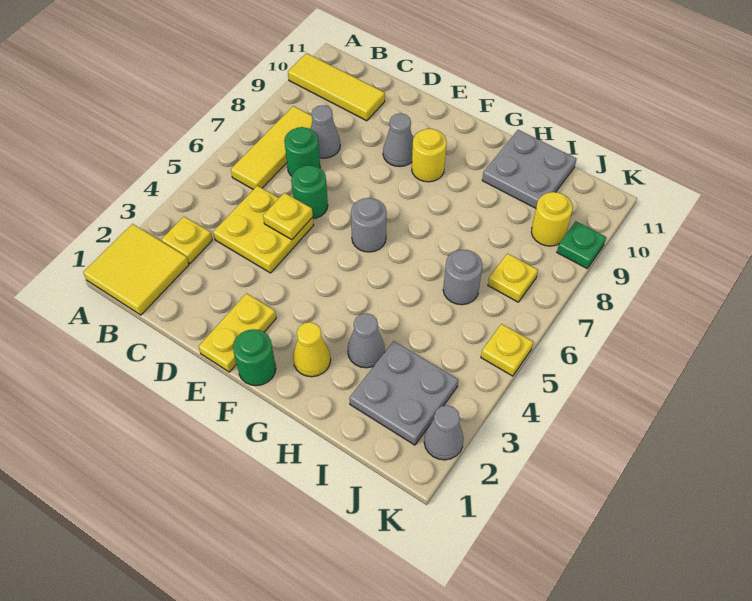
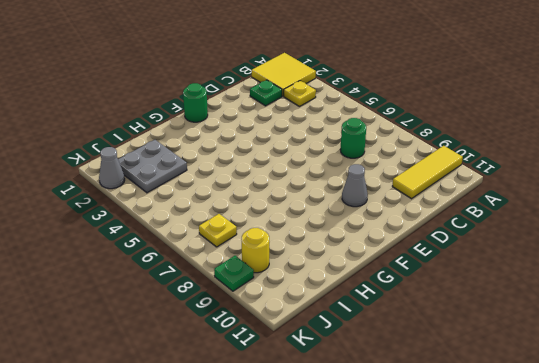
green 1x1 plate [250,80,282,106] -> none
none -> yellow 1x3 tile [231,106,312,190]
none -> yellow 2x2 plate [213,186,314,273]
none -> grey 1x1 cone [311,105,340,158]

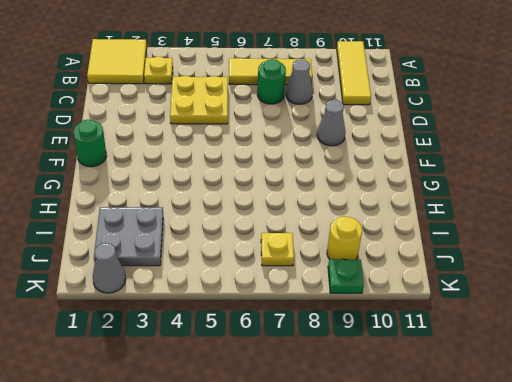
none -> green 1x1 round brick [291,165,328,219]
none -> yellow 1x2 plate [199,293,276,372]
none -> grey 1x1 round brick [351,198,387,252]

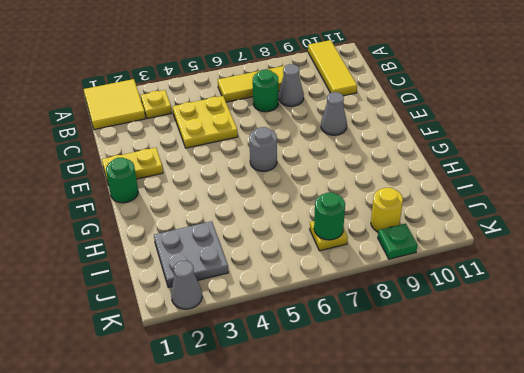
green 1x1 round brick [314,192,345,240] -> green 1x1 round brick moved to [291,165,328,219]
none -> yellow 1x1 round brick [412,129,447,182]
none -> yellow 1x1 cone [293,322,331,377]
none -> grey 1x1 cone [348,313,385,368]

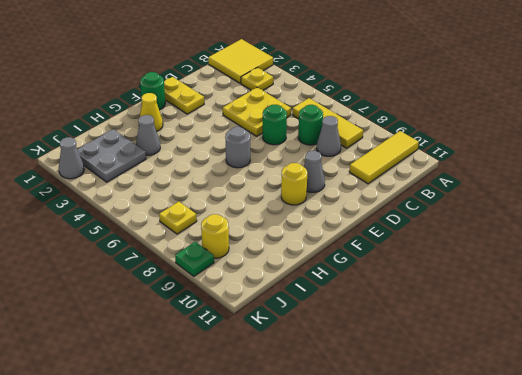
none -> grey 2x2 plate [482,130,577,208]
none -> grey 1x1 round brick [443,250,483,305]
none -> yellow 1x1 plate [481,324,533,376]

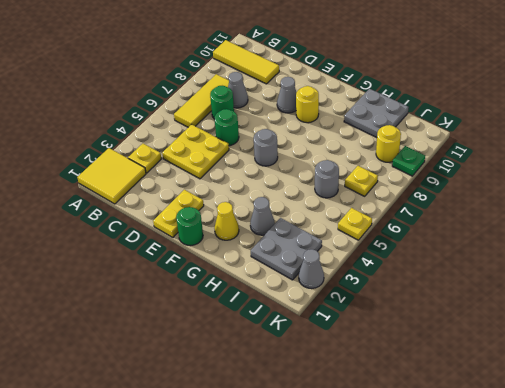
none -> yellow 1x1 plate [263,193,313,240]

